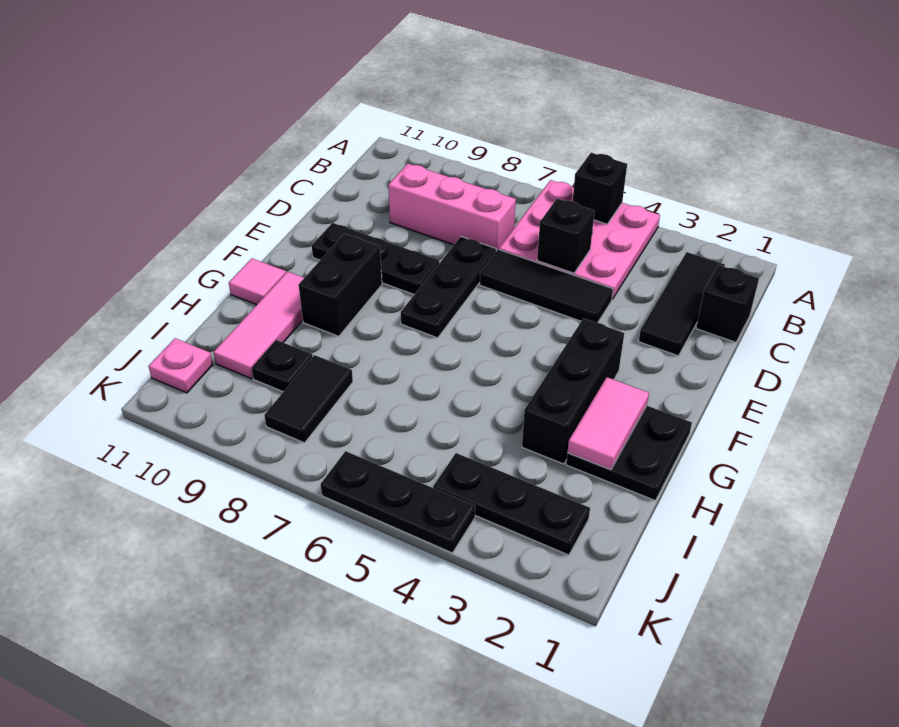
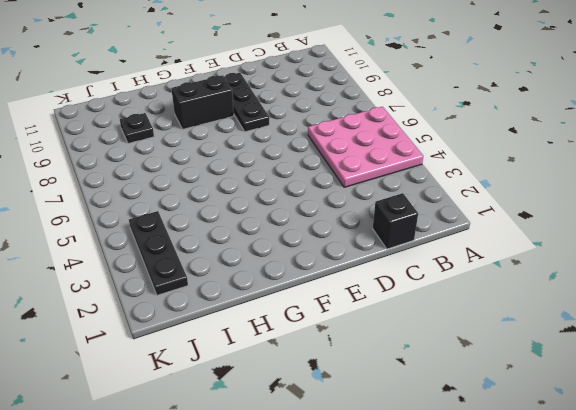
none -> black 1x3 tile [639,252,725,356]
none -> pink 1x3 brick [388,163,516,251]
none -> black 1x3 tile [480,249,613,323]

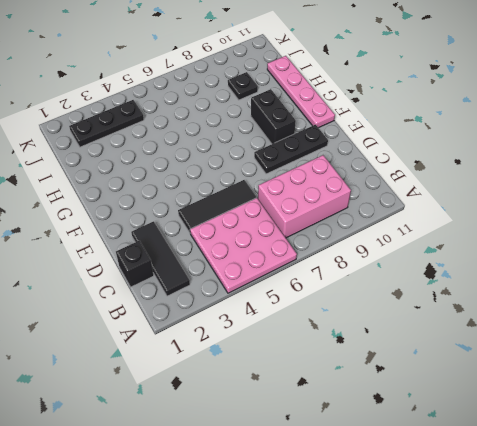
pink 2x3 brick [258,155,351,238] -> pink 1x3 brick [388,163,516,251]
pink 1x4 plate [267,56,335,128] -> pink 1x1 tile [229,258,286,305]
none -> black 1x3 plate [401,237,496,338]
none -> black 1x3 brick [522,318,624,464]
none -> black 2x2 plate [566,406,692,501]

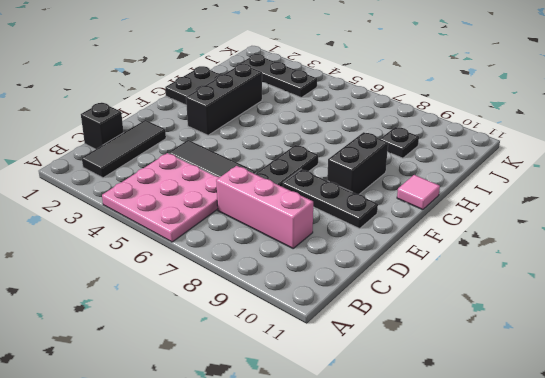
none -> pink 1x3 tile [214,272,304,379]
none -> black 1x2 tile [264,355,353,443]
none -> pink 1x1 plate [149,338,213,393]

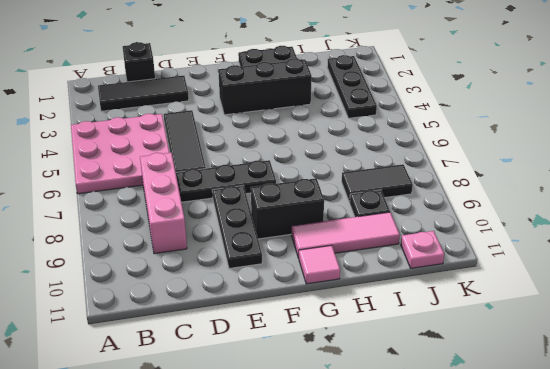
none -> black 1x3 plate [321,451,475,553]
none -> black 1x1 brick [573,153,627,224]
none -> black 1x1 brick [537,199,595,273]

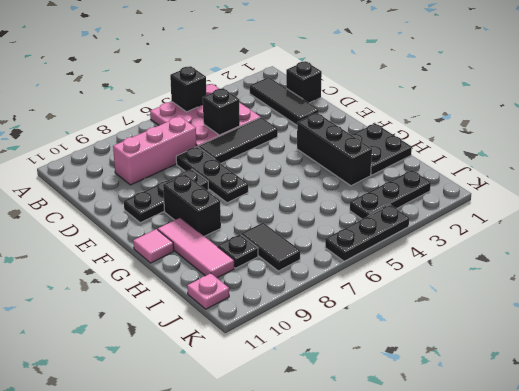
none -> pink 1x2 tile [567,377,649,470]

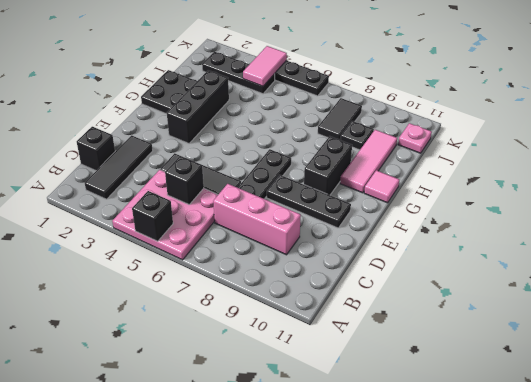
pink 1x2 tile [243,46,287,86] -> pink 1x2 tile moved to [567,377,649,470]

